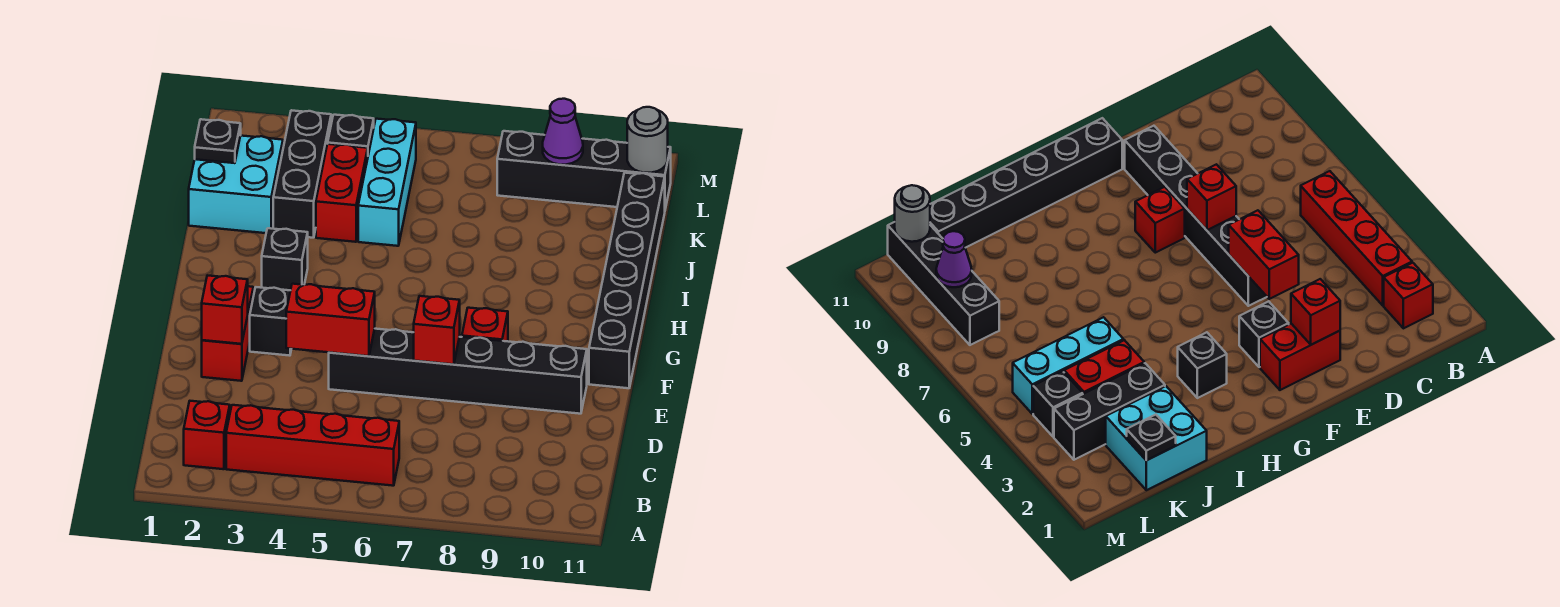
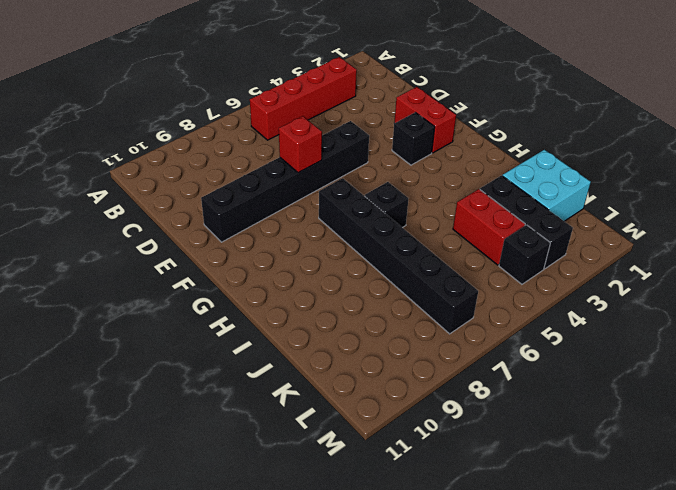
black 1x6 brick [319,178,478,334] -> black 1x6 brick moved to [589,173,665,388]
black 1x1 brick [365,182,408,228] -> black 1x1 brick moved to [262,228,308,290]
none -> red 1x1 brick [184,401,230,469]
none -> red 1x1 brick [462,308,508,341]
none -> cyan 1x3 brick [358,119,416,246]

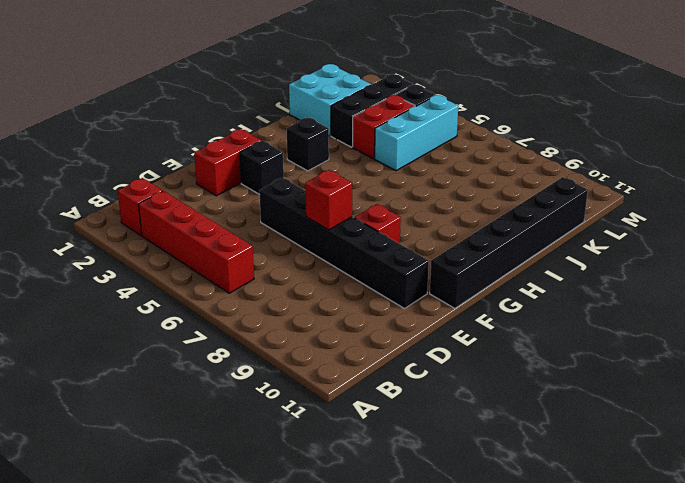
none -> black 1x4 brick [497,131,671,209]
none -> red 1x1 brick [202,275,248,344]
none -> red 1x2 brick [286,284,375,356]

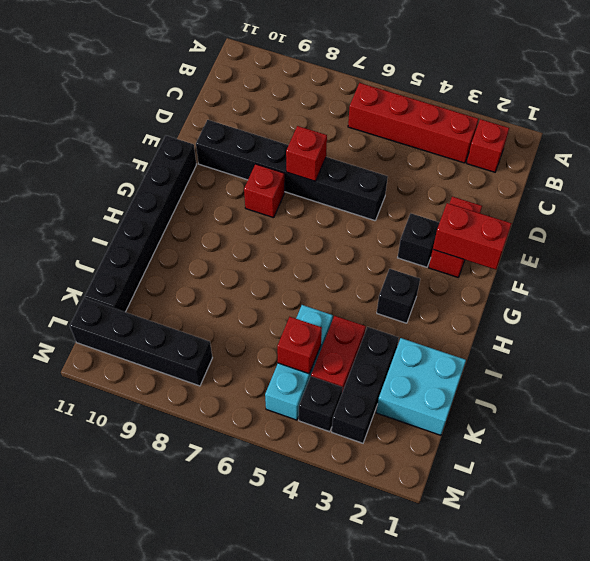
red 1x2 brick [433,203,512,270] -> red 1x2 brick moved to [286,284,375,356]
red 1x1 brick [277,317,322,374] -> red 1x1 brick moved to [202,275,248,344]
none -> black 1x1 plate [195,119,241,163]
none -> purple 1x1 cone [543,99,583,165]
none -> grey 1x1 round brick [627,107,668,173]

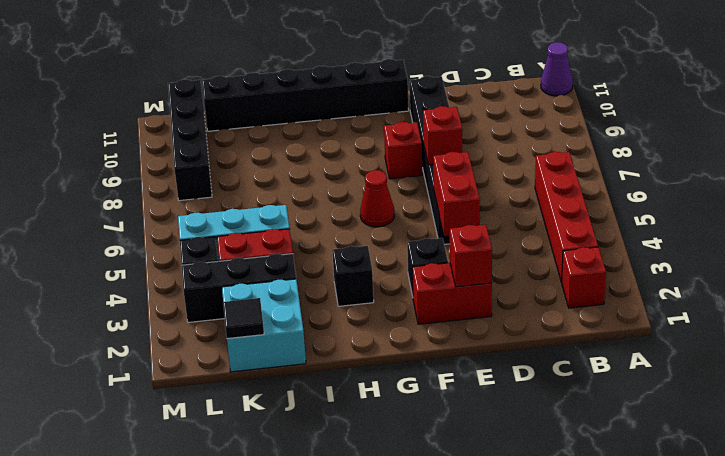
purple 1x1 cone [541,42,573,96] -> purple 1x1 cone moved to [543,99,583,165]
red 1x1 cone [360,170,394,227] -> none
black 1x1 tile [223,298,264,339] -> black 1x1 plate [195,119,241,163]
none -> grey 1x1 round brick [627,107,668,173]

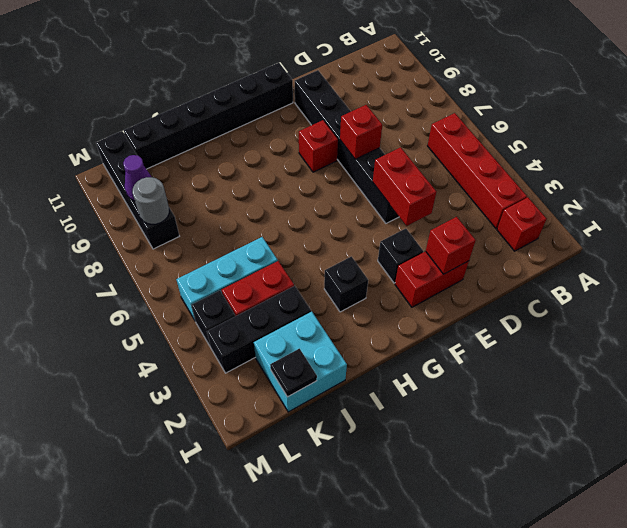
grey 1x1 round brick [132,177,169,224] -> grey 1x1 round brick moved to [627,107,668,173]

